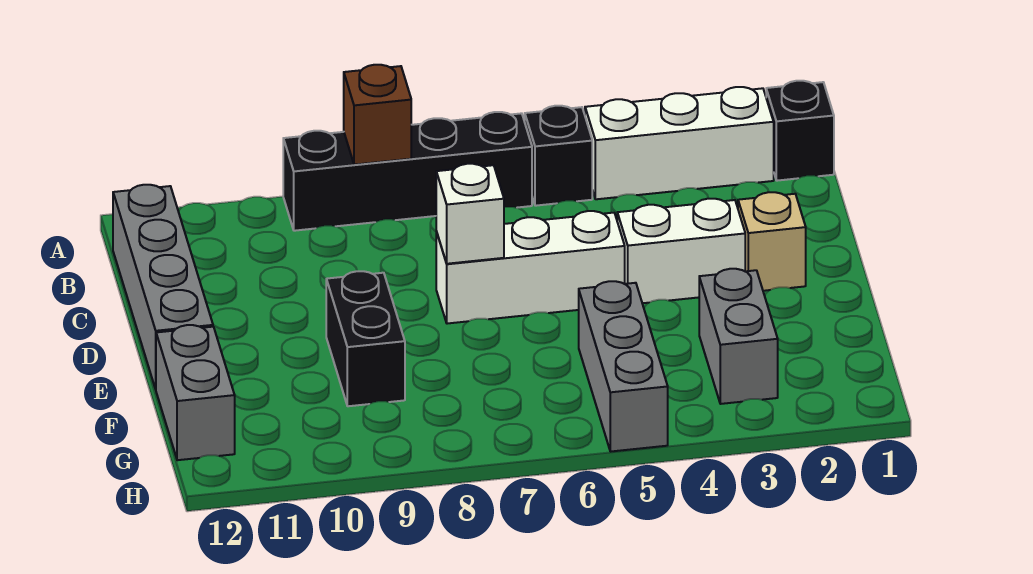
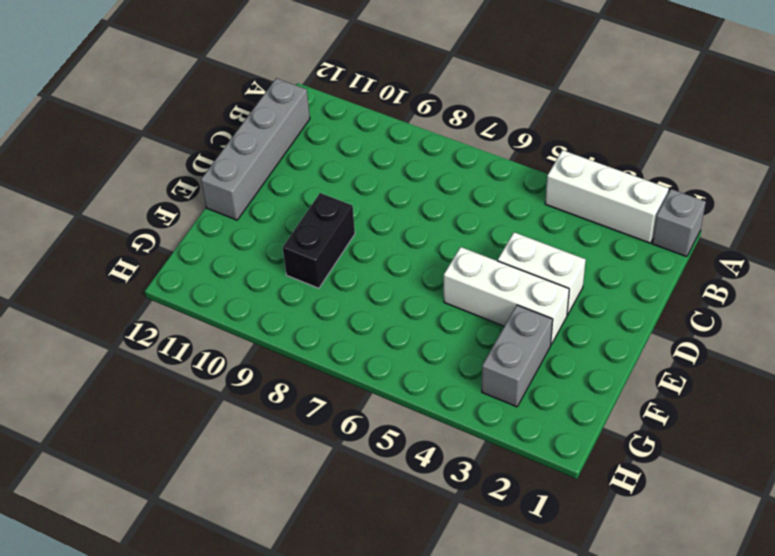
grey 1x1 brick [652,189,706,257] -> black 1x1 brick [766,81,834,181]
white 1x3 brick [444,247,569,344] -> white 1x3 brick moved to [436,211,625,324]
none -> black 1x1 brick [525,106,592,206]
none -> black 1x4 brick [283,112,532,231]
none -> tan 1x1 brick [738,192,806,291]

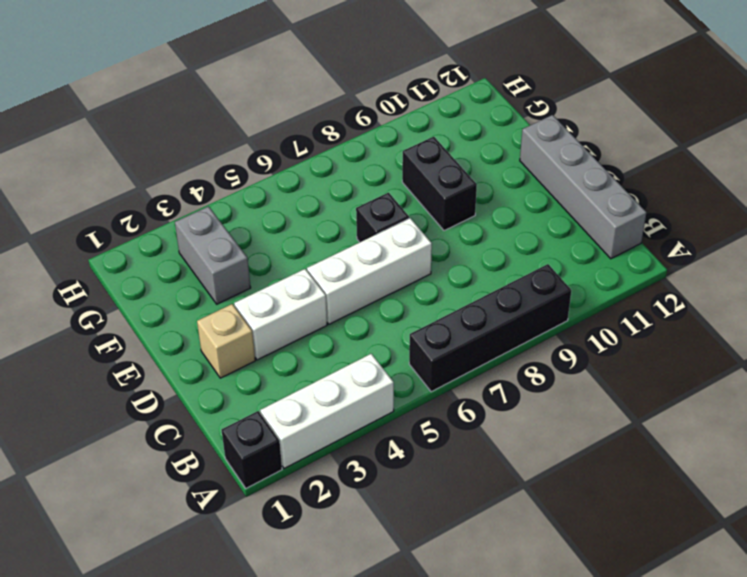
black 1x1 brick [356,193,409,242] -> black 1x1 brick moved to [525,106,592,206]
none -> grey 1x3 brick [579,281,668,452]
none -> grey 1x2 brick [156,325,235,460]
none -> brown 1x1 brick [344,65,411,165]

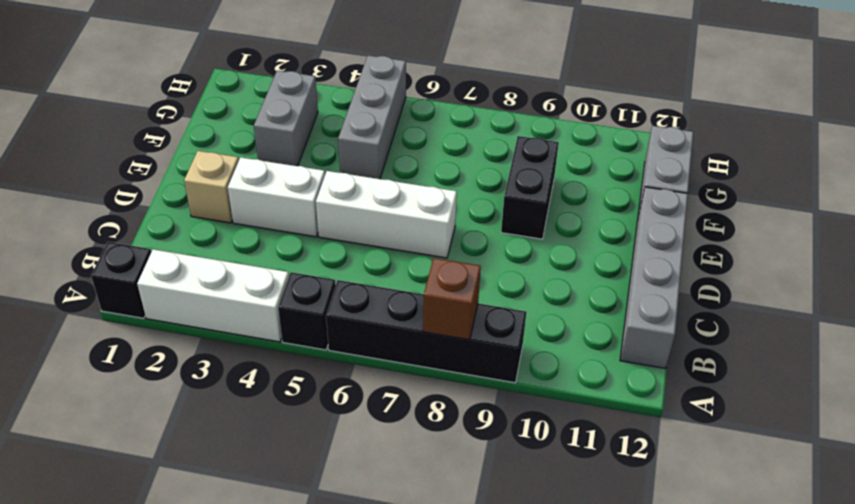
none -> white 1x1 brick [436,164,504,264]

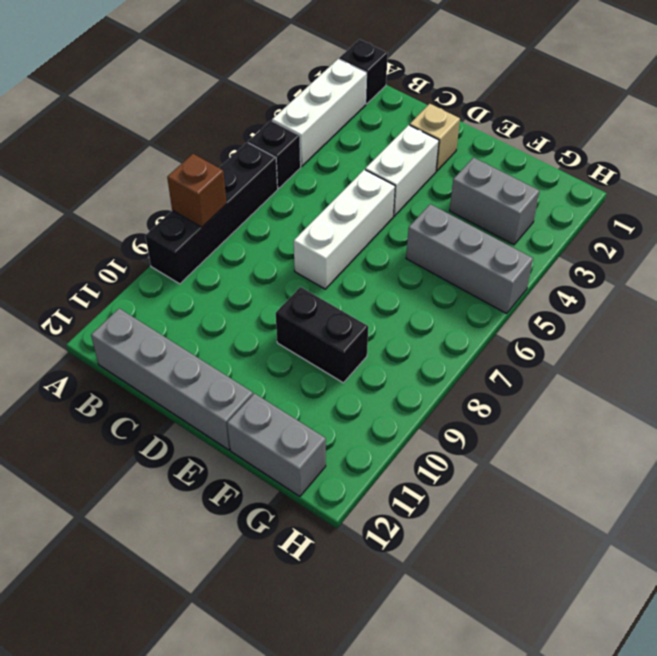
none -> white 1x1 brick [436,164,504,264]

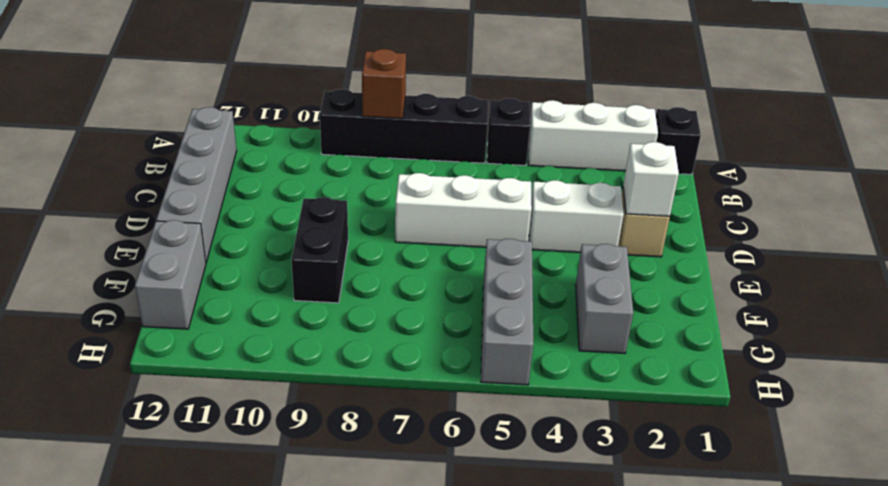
white 1x1 brick [623,142,679,216] -> white 1x1 brick moved to [436,164,504,264]

